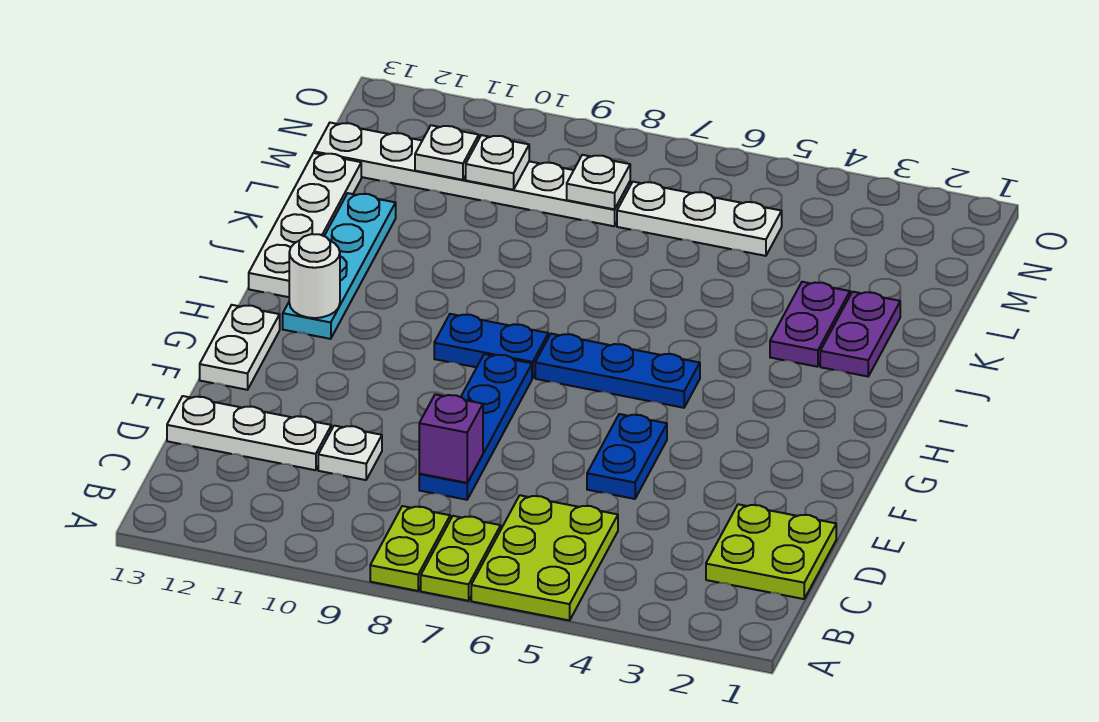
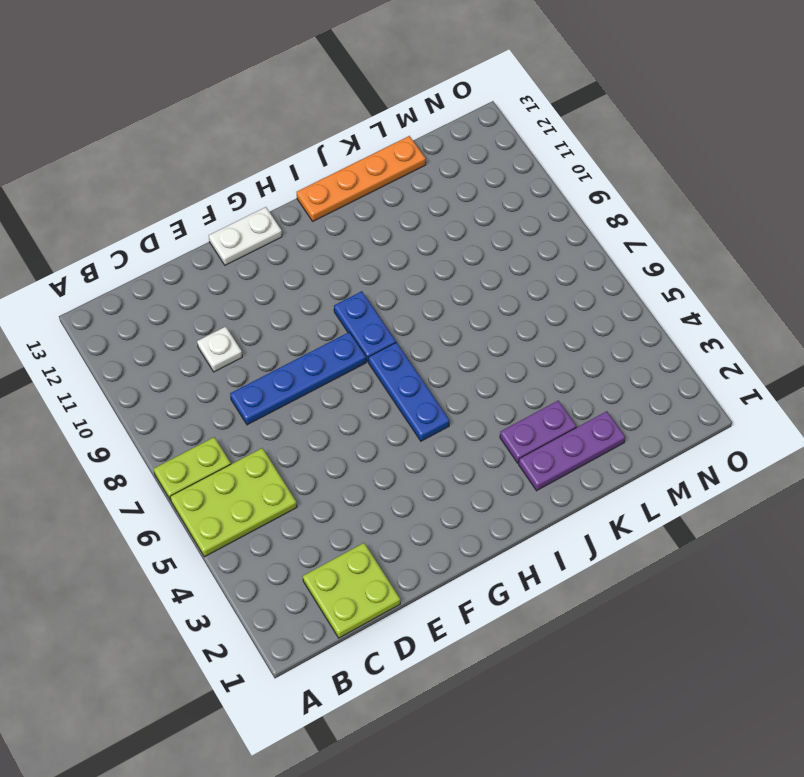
orange 1x4 plate [297,136,426,221] -> white 1x4 plate [249,153,361,297]
purple 1x3 plate [519,411,625,491] -> purple 1x2 plate [820,292,900,376]
none -> lime 1x2 plate [370,506,450,591]
none -> white 1x3 plate [167,396,331,470]
none -> blue 1x2 plate [587,414,667,499]

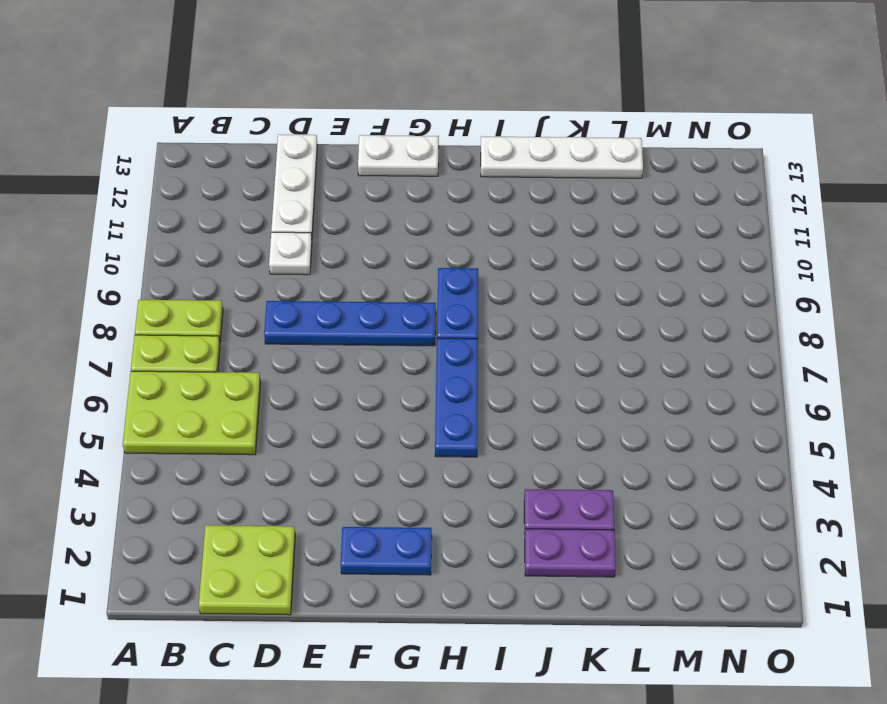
blue 1x2 plate [341,527,432,575] -> blue 1x2 plate moved to [587,414,667,499]
none -> cyan 1x4 plate [283,193,396,339]
none -> white 1x3 plate [617,182,782,256]
none -> white 1x6 plate [314,123,630,226]

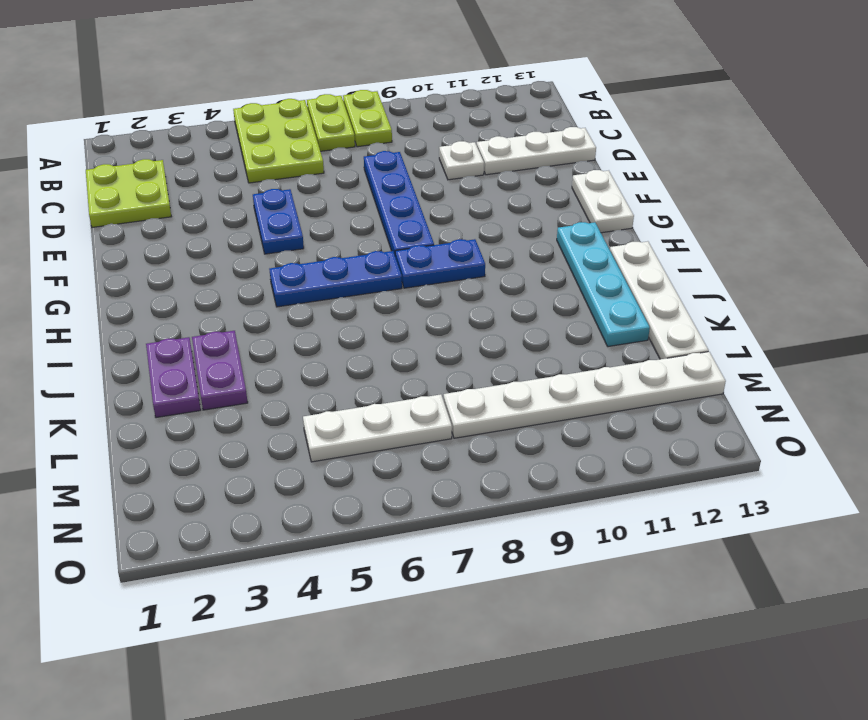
none -> purple 1x1 brick [419,394,483,483]
none -> white 1x1 round brick [289,234,340,318]
none -> white 1x1 plate [567,155,630,209]

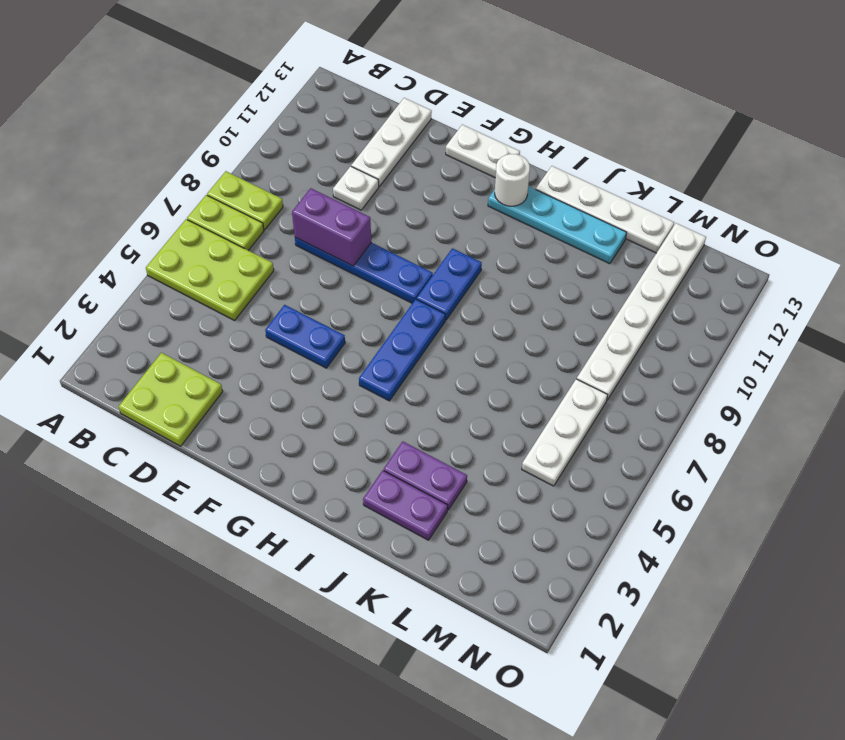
purple 1x2 brick [292,188,371,266] -> purple 1x1 brick [419,394,483,483]
none -> white 1x1 plate [567,155,630,209]
none -> white 1x1 plate [466,135,529,190]
none -> white 1x1 plate [415,125,479,180]

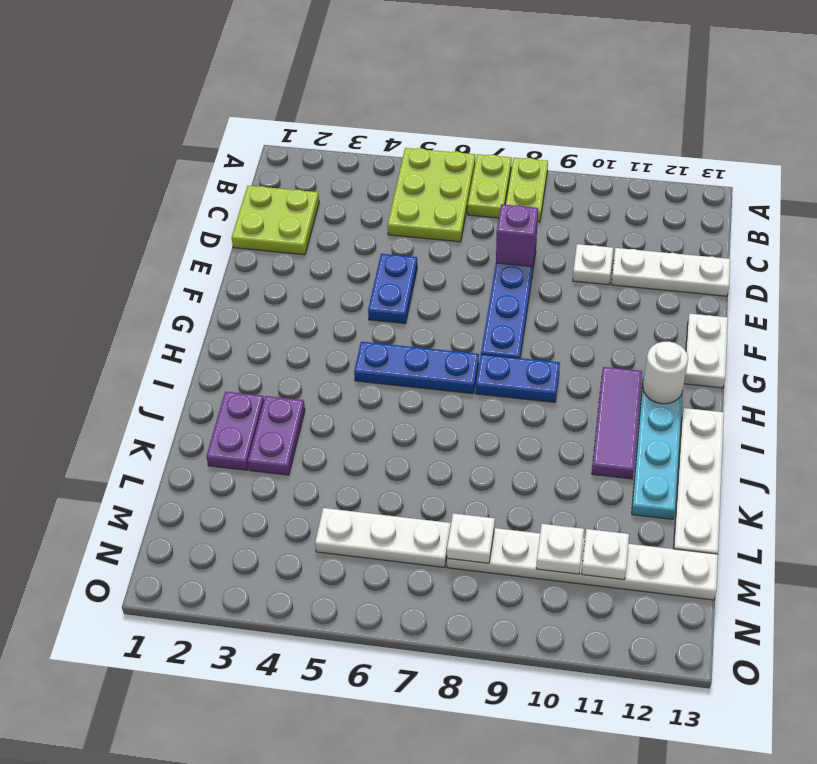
purple 1x3 tile [592,367,642,479] -> none

